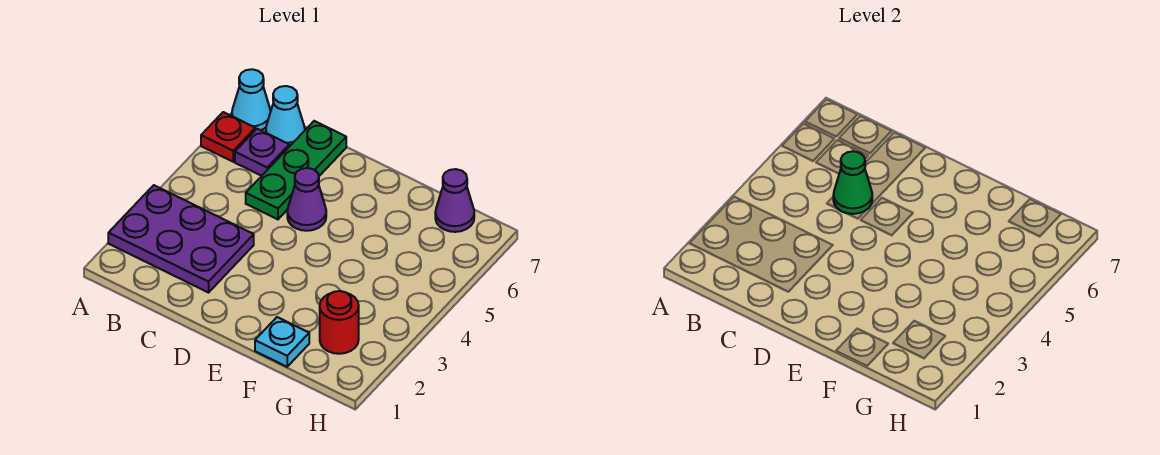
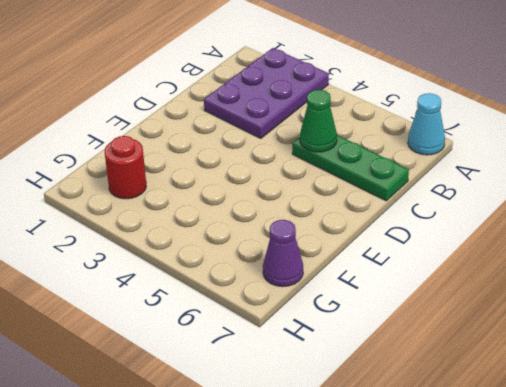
none -> red 1x1 plate [201,112,255,162]
none -> purple 1x1 plate [235,129,289,176]

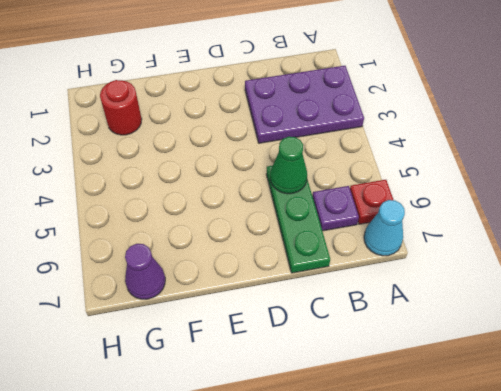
none -> cyan 1x1 cone [266,86,305,147]
none -> purple 1x1 cone [287,168,326,231]

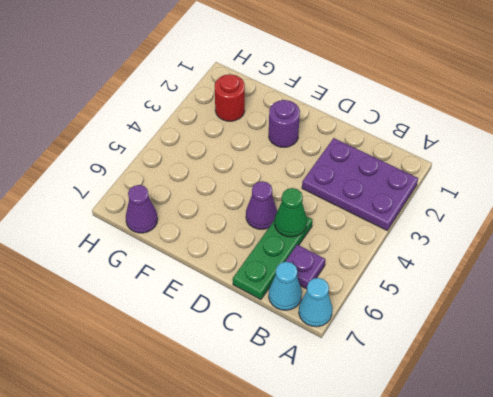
purple 1x1 round brick [269,100,300,147] -> none
none -> red 1x1 plate [201,112,255,162]
none -> cyan 1x1 plate [255,317,309,367]

